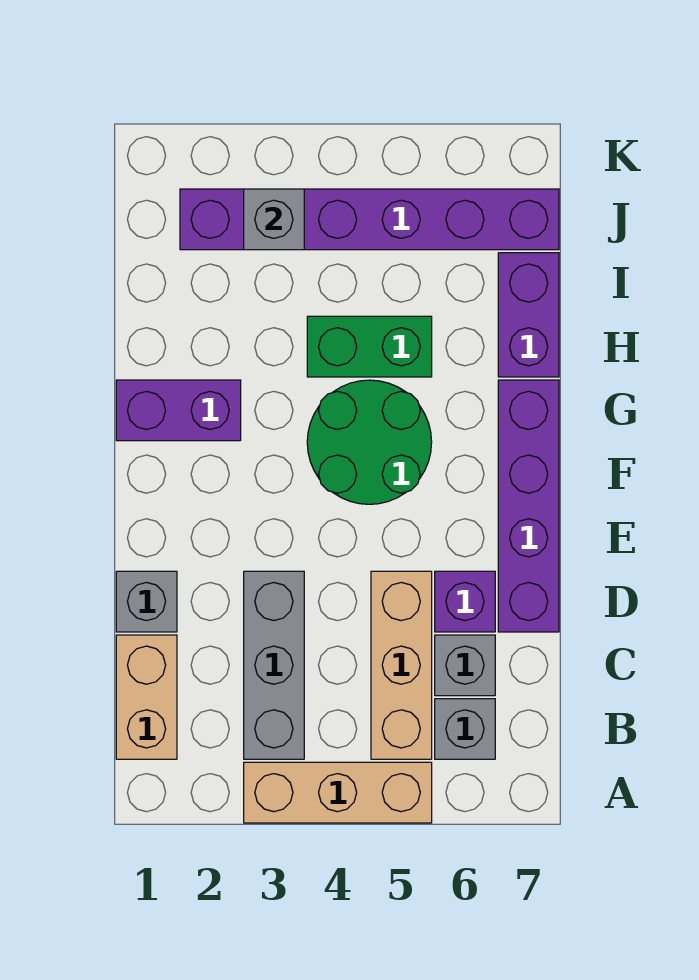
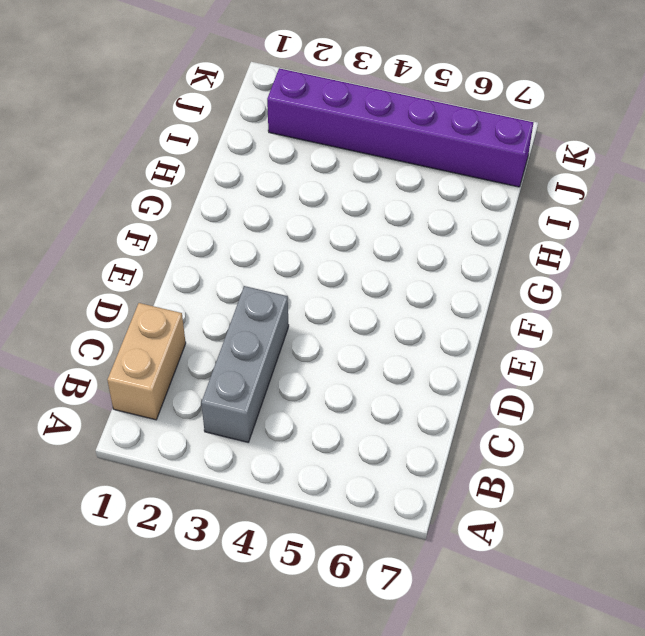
none -> tan 1x3 brick [244,762,432,823]
none -> tan 1x3 brick [371,571,432,759]
none -> grey 1x1 brick [435,699,495,759]

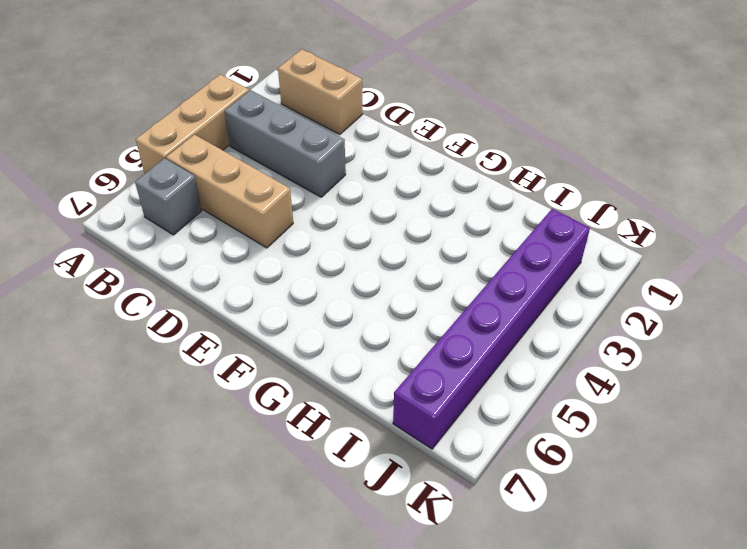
none -> grey 1x1 brick [435,635,495,696]
none -> grey 1x1 brick [116,571,177,632]
none -> purple 1x1 brick [435,571,495,632]

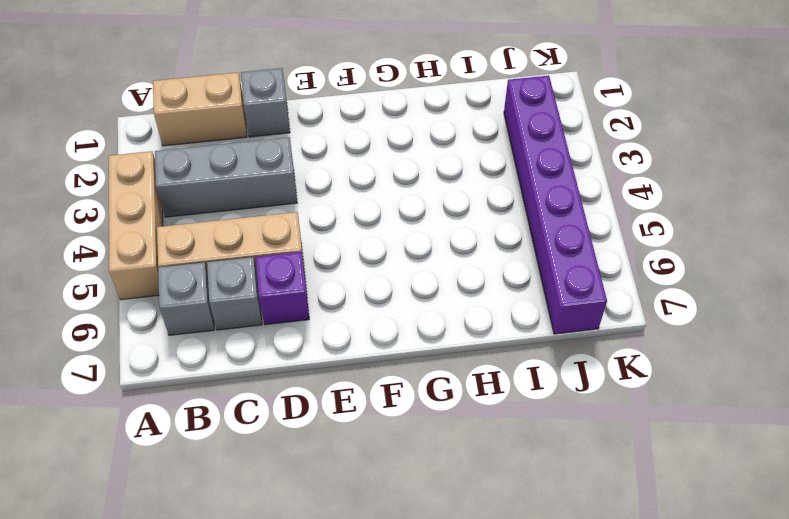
none -> purple 1x4 brick [498,380,559,632]
none -> green 2x2 round brick [307,380,432,504]
none -> purple 1x2 brick [116,380,241,441]

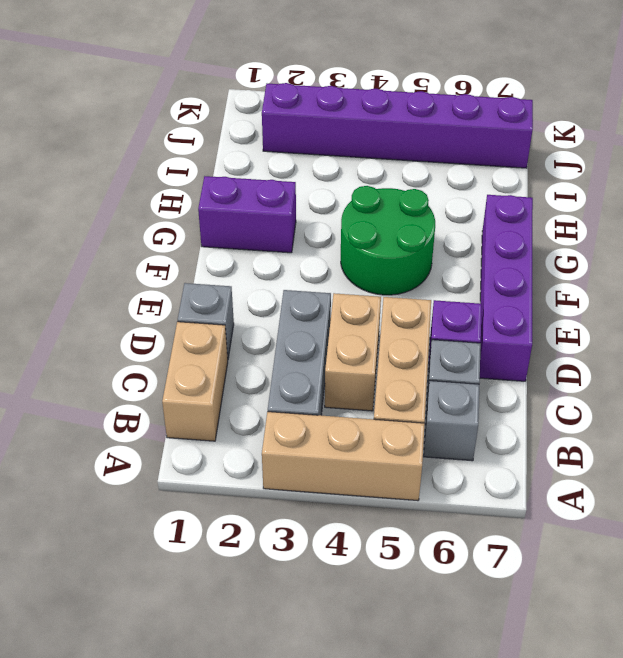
tan 1x2 brick [325,293,381,411] -> none
none -> green 1x2 brick [307,316,432,377]
none -> purple 1x2 brick [498,253,559,377]
none -> grey 1x1 brick [244,189,304,250]

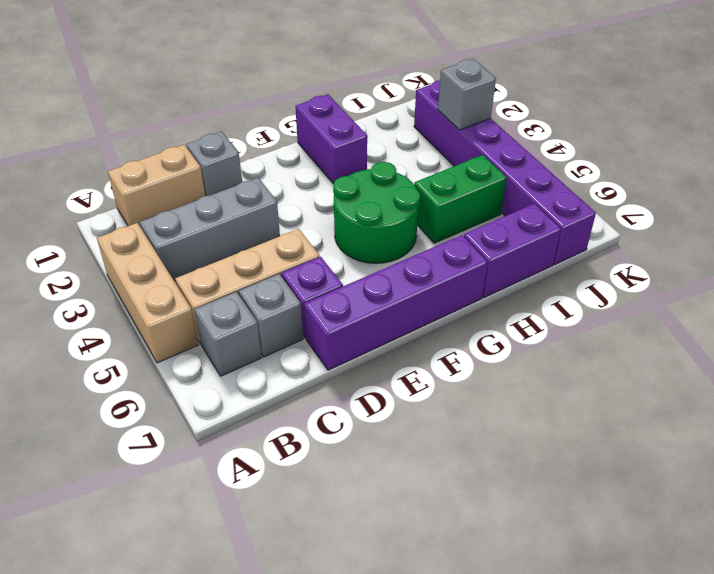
green 1x2 brick [414,155,507,243] -> green 1x2 brick turned to [307,316,432,377]

